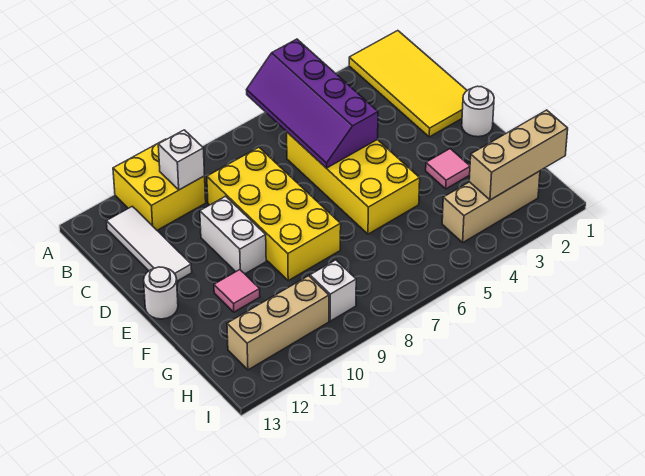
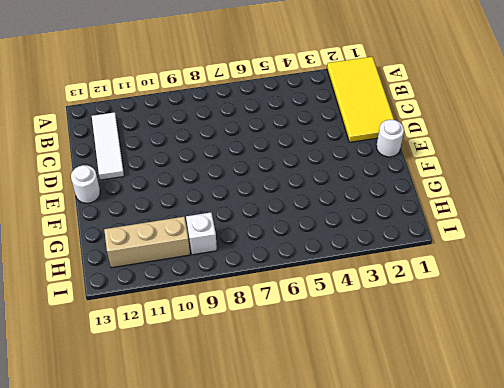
none -> yellow 2x2 brick [113,139,206,230]
none -> yellow 2x4 brick [287,132,420,234]
none -> yellow 2x4 brick [207,147,341,280]

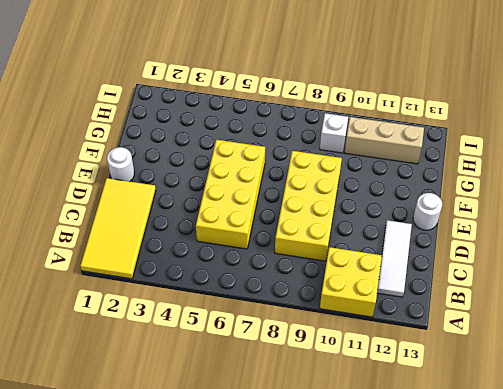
none -> white 1x2 brick [200,196,266,274]
none -> pink 1x1 tile [426,149,470,189]
none -> pink 1x1 tile [214,270,260,312]

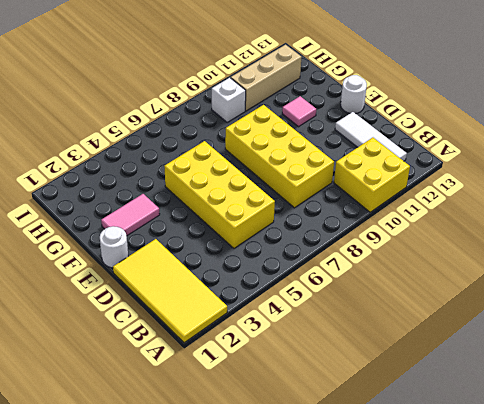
pink 1x2 tile [101,194,160,236] -> pink 1x1 tile [426,149,470,189]
none -> white 1x2 brick [200,196,266,274]
none -> tan 1x3 brick [442,171,540,242]
none -> purple 2x4 slope [247,39,378,168]

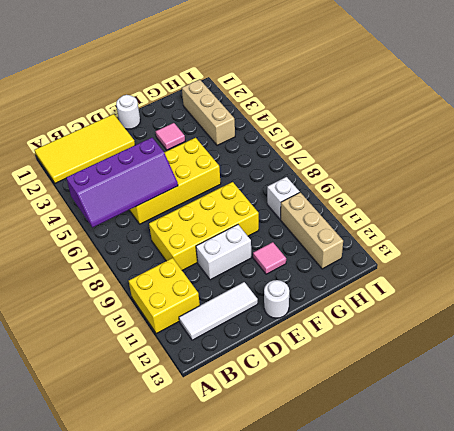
none -> white 1x1 brick [158,130,205,190]
none -> tan 1x3 brick [469,110,568,200]

